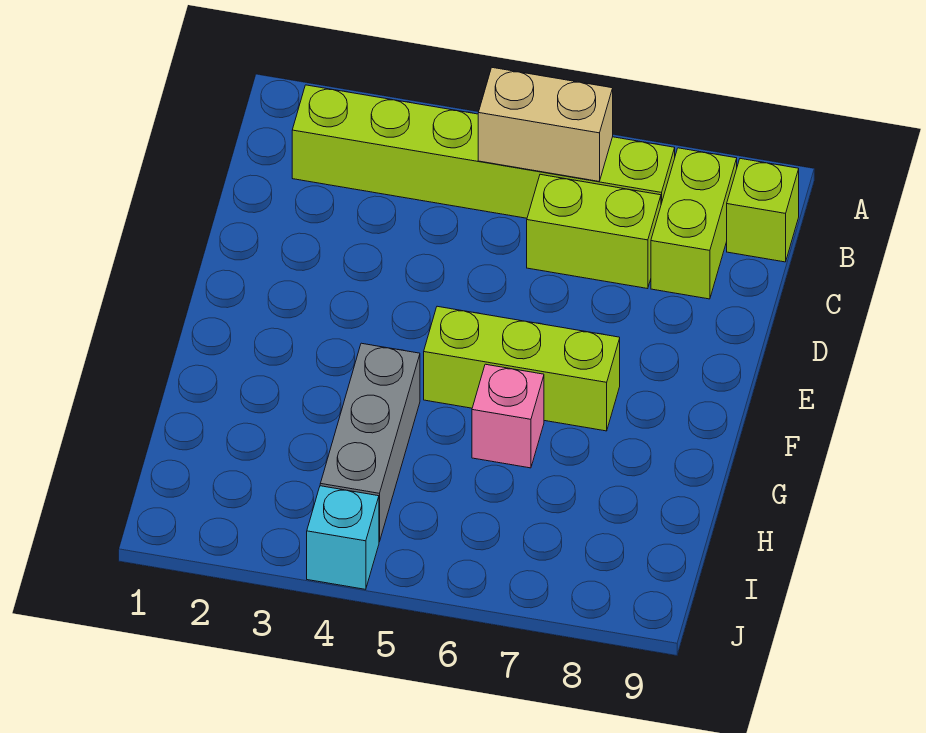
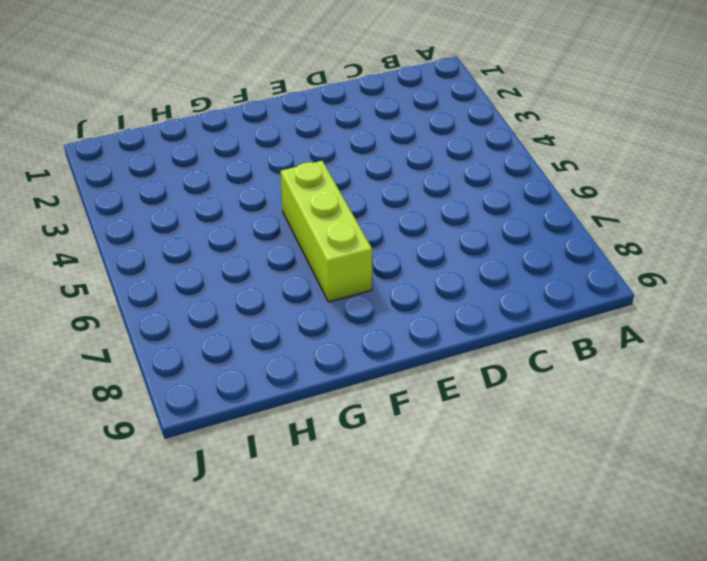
none -> lime 1x6 brick [292,85,675,218]
none -> lime 1x2 brick [651,148,737,299]

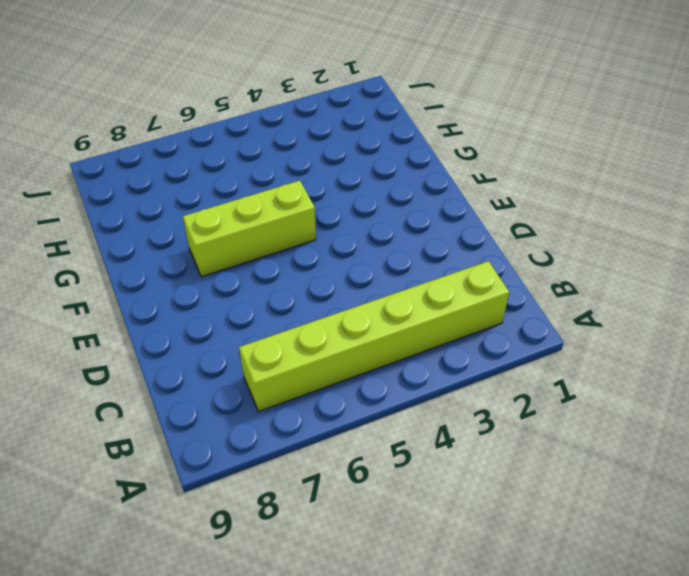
none -> lime 1x2 brick [651,148,737,299]
none -> lime 1x1 brick [727,159,799,262]

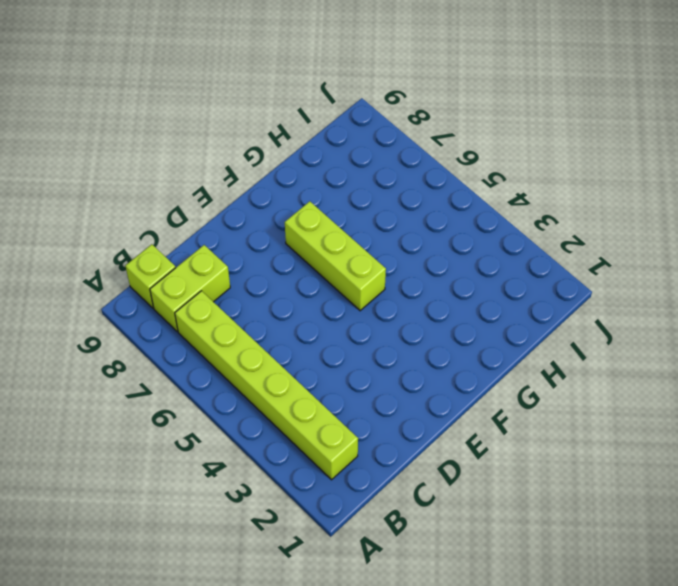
none -> lime 1x2 brick [527,174,661,289]
none -> grey 1x3 brick [320,343,420,542]

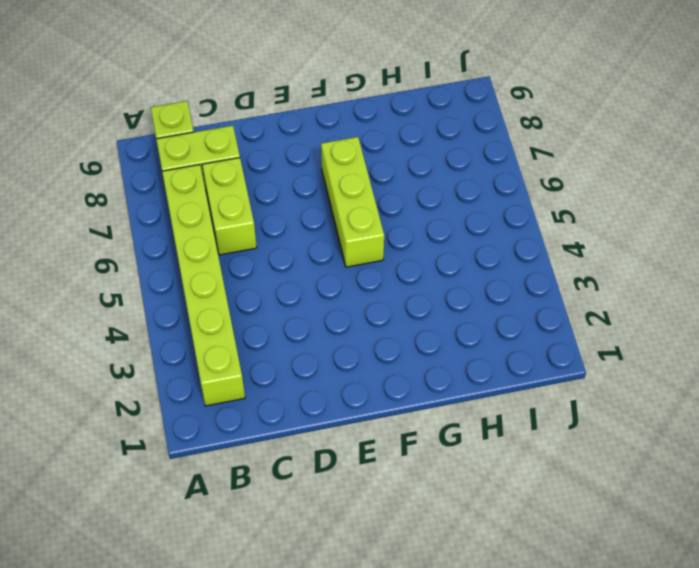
none -> grey 1x3 brick [320,343,420,542]
none -> pink 1x1 brick [472,364,544,468]

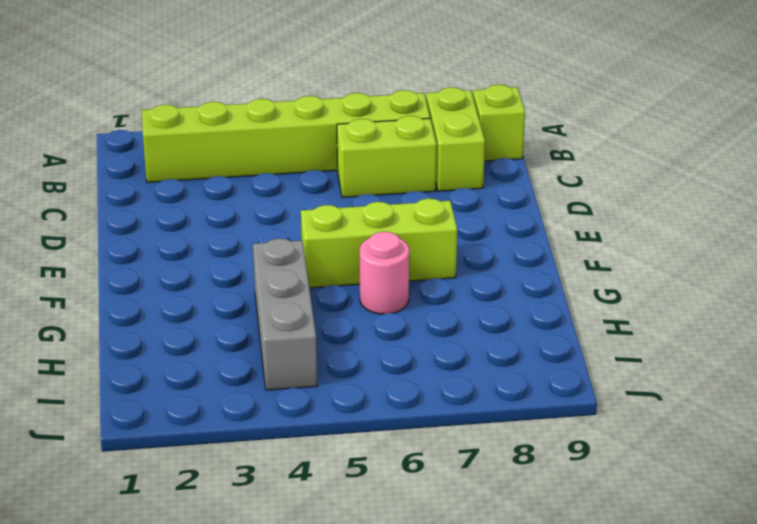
pink 1x1 round brick [360,232,409,314] -> pink 1x1 brick [472,364,544,468]
none -> cyan 1x1 brick [307,486,379,589]
none -> tan 1x2 brick [478,68,613,181]

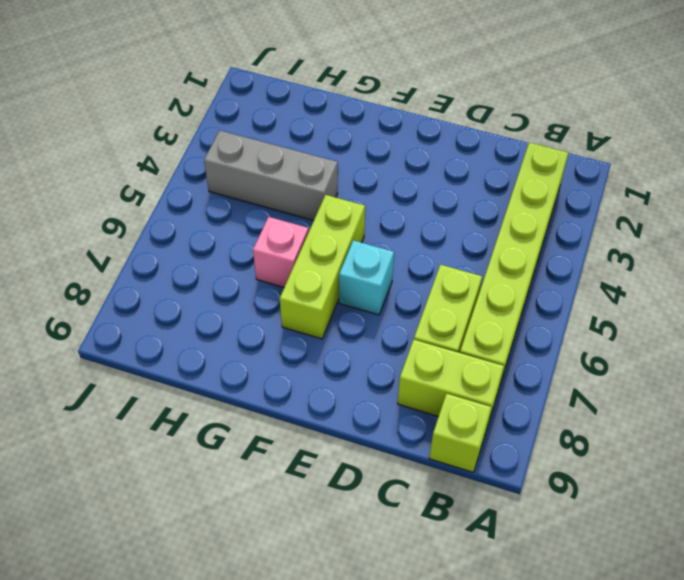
cyan 1x1 brick [339,240,394,315] -> cyan 1x1 brick moved to [307,486,379,589]
none -> tan 1x2 brick [478,68,613,181]

